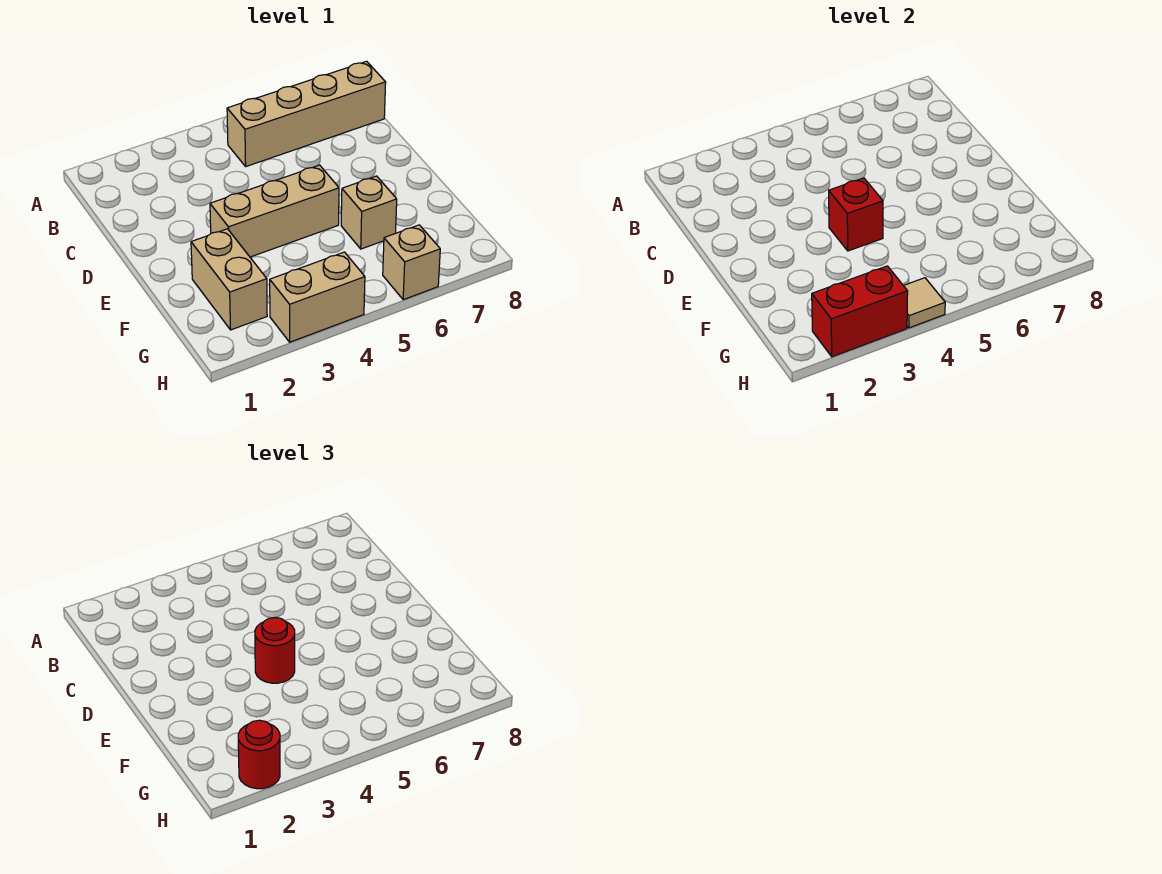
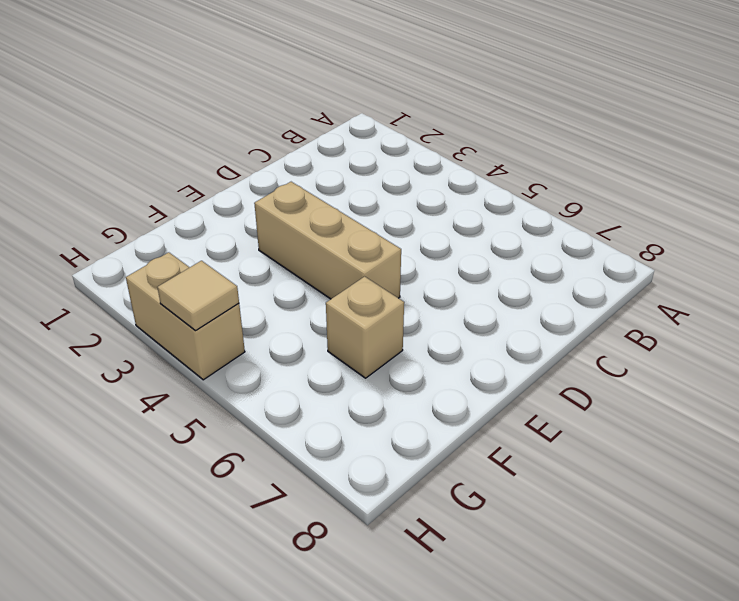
none -> tan 1x4 brick [227,61,386,166]
none -> tan 1x2 brick [191,229,267,330]

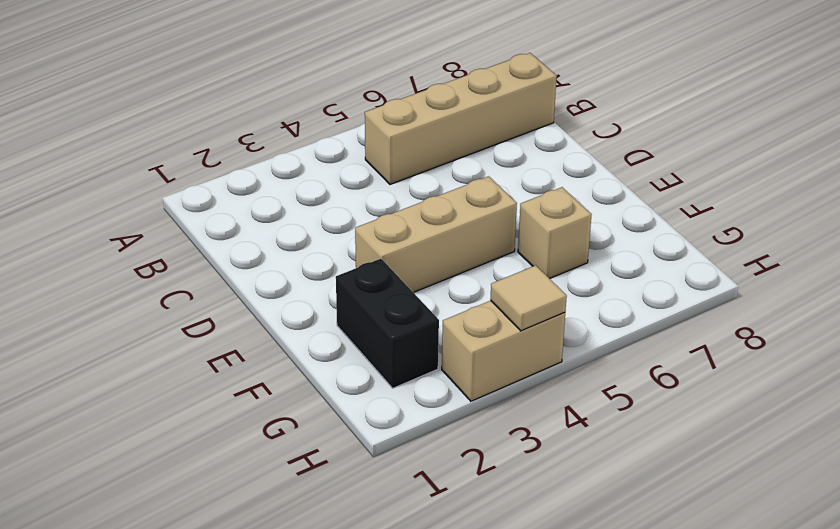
black 1x2 brick [336,259,439,388] -> tan 1x2 brick [191,229,267,330]
none -> tan 1x1 brick [383,225,440,300]
none -> red 1x1 brick [829,178,883,251]

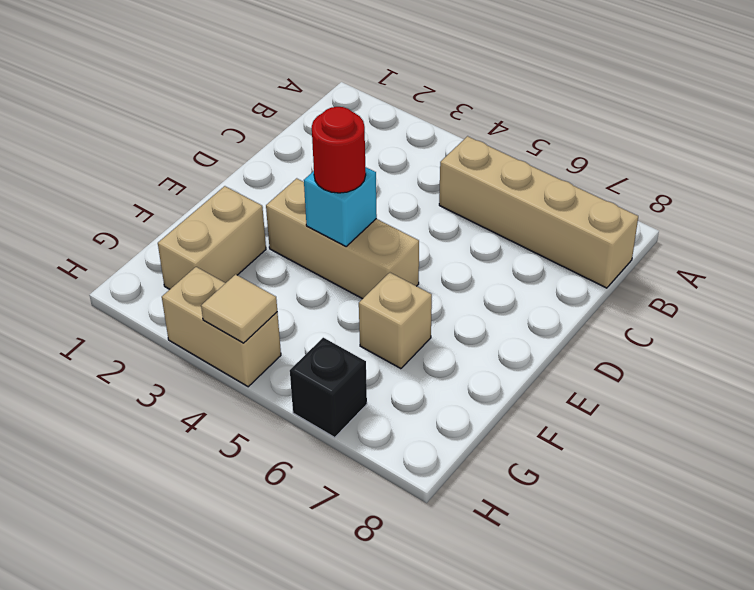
cyan 1x1 brick [304,167,377,246] -> red 1x1 brick [829,178,883,251]
black 1x1 brick [290,338,367,437] -> tan 1x1 brick [383,225,440,300]
none -> red 1x2 brick [812,266,908,357]
none -> red 1x1 round brick [238,720,280,789]

